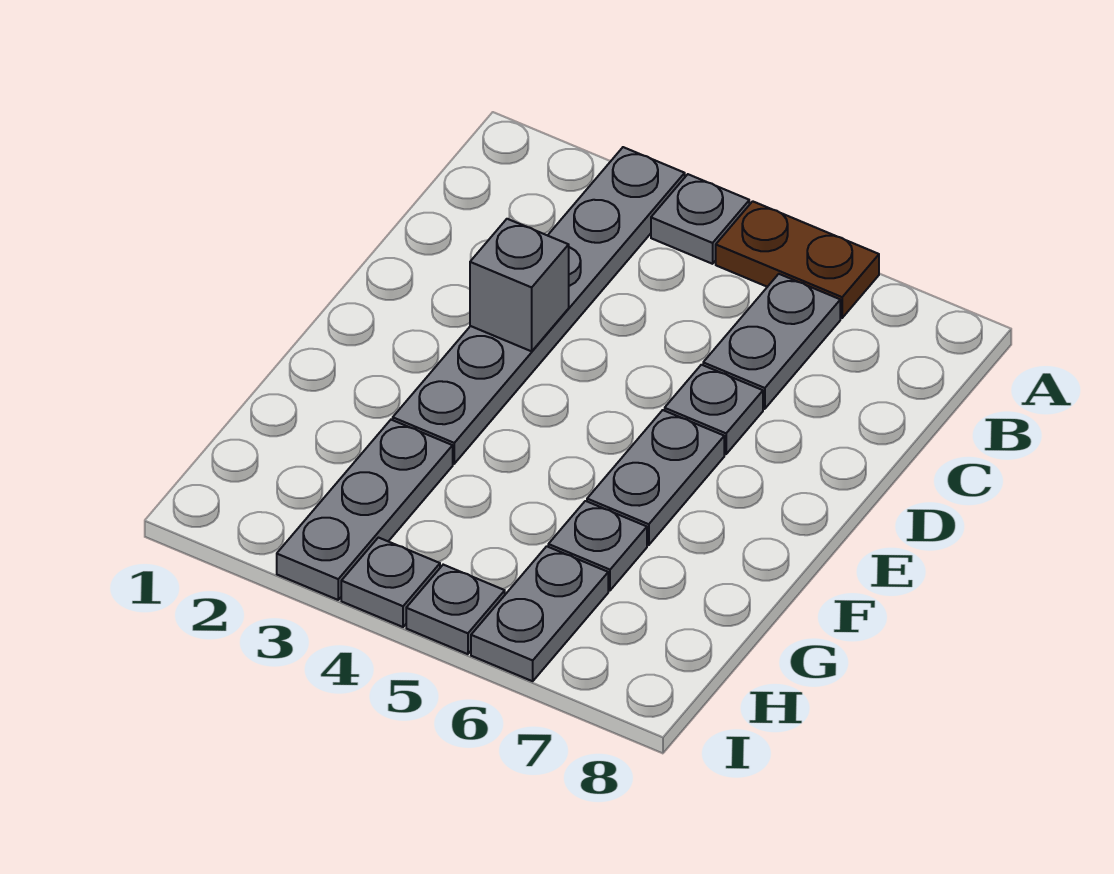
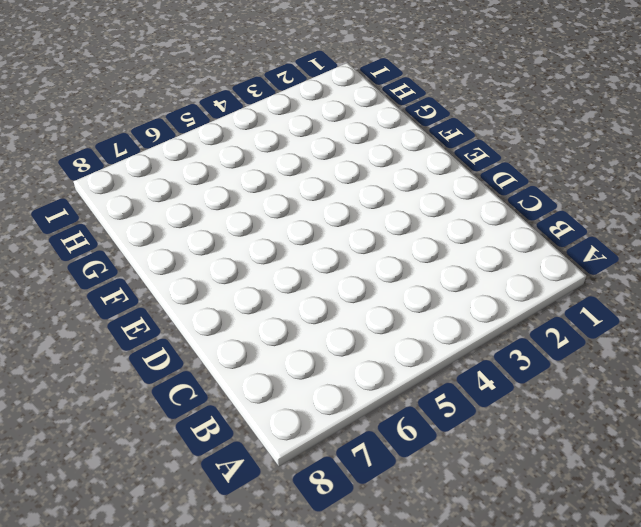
none -> grey 1x6 plate [393,147,685,464]
none -> grey 1x1 plate [651,174,749,264]
none -> brown 1x2 plate [716,201,879,318]

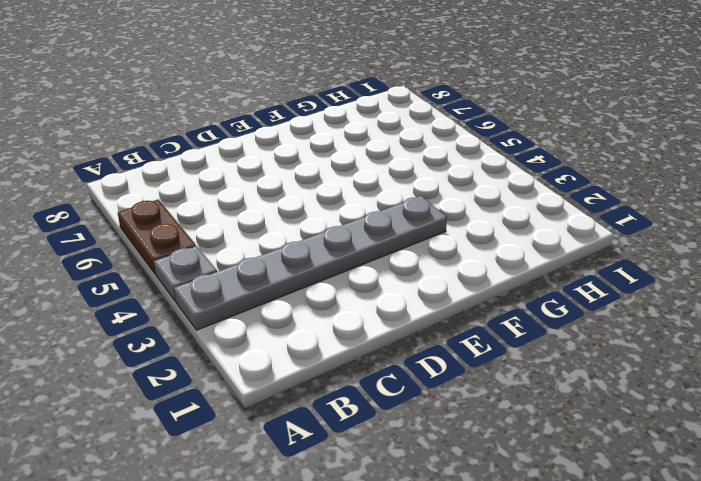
none -> grey 1x2 plate [703,274,840,409]
none -> grey 1x1 plate [665,365,763,454]
none -> grey 1x2 plate [587,410,724,545]

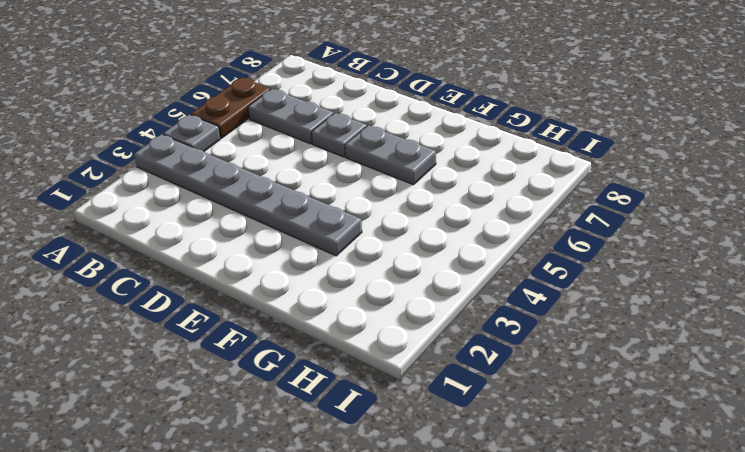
none -> grey 1x3 plate [277,420,453,600]
none -> grey 1x1 plate [548,501,647,590]
none -> grey 1x2 plate [471,546,608,681]

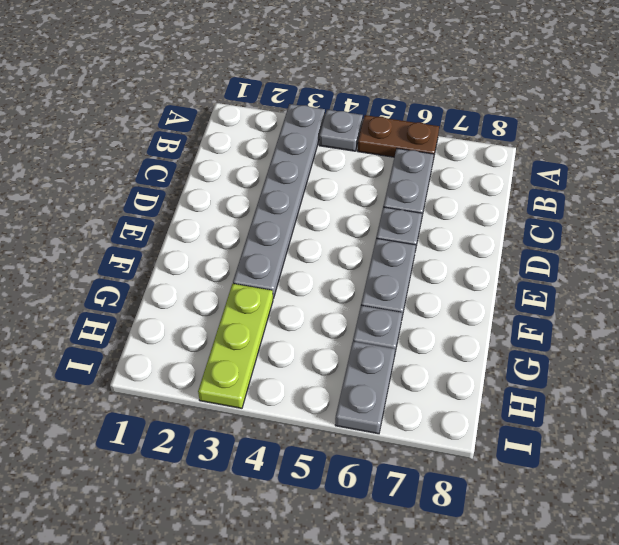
lime 1x3 plate [198,284,273,408] -> grey 1x3 plate [277,420,453,600]
none -> grey 1x1 plate [341,538,440,627]
none -> grey 1x1 plate [406,565,505,654]
none -> grey 1x1 brick [470,219,569,351]

